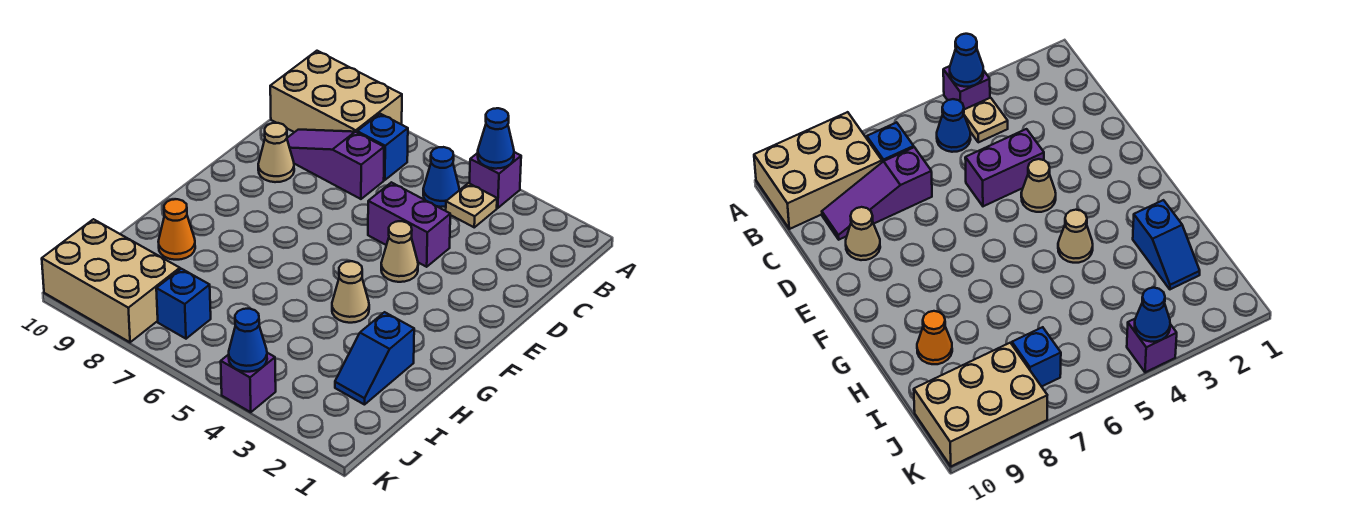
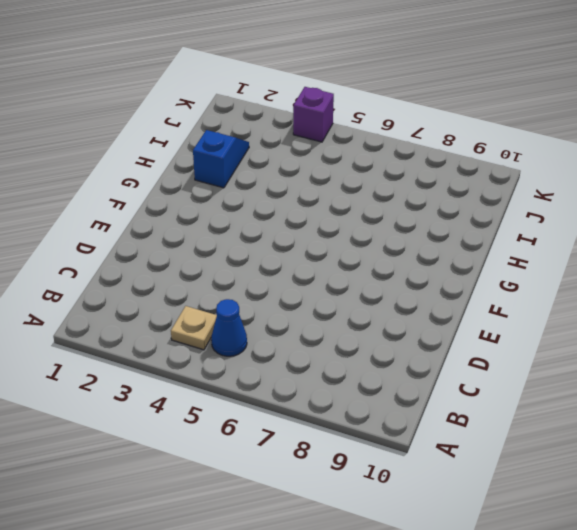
none -> purple 1x1 brick [469,152,521,208]
none -> tan 2x3 brick [270,51,402,132]
none -> blue 1x1 brick [357,114,408,180]

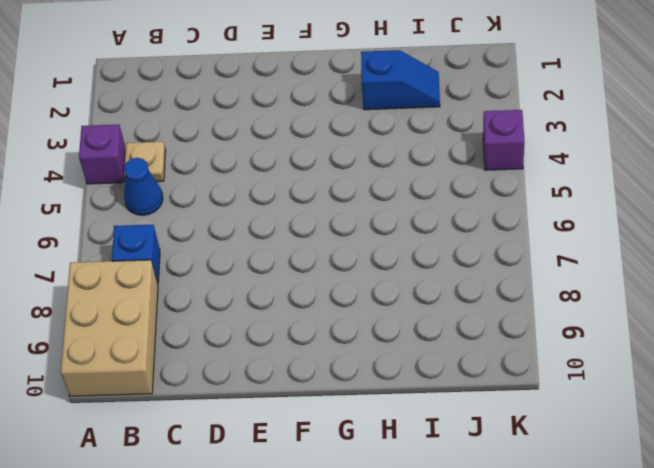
none -> purple 1x3 slope [287,130,384,199]
none -> purple 1x2 brick [368,182,450,267]
none -> tan 1x1 cone [258,123,294,182]

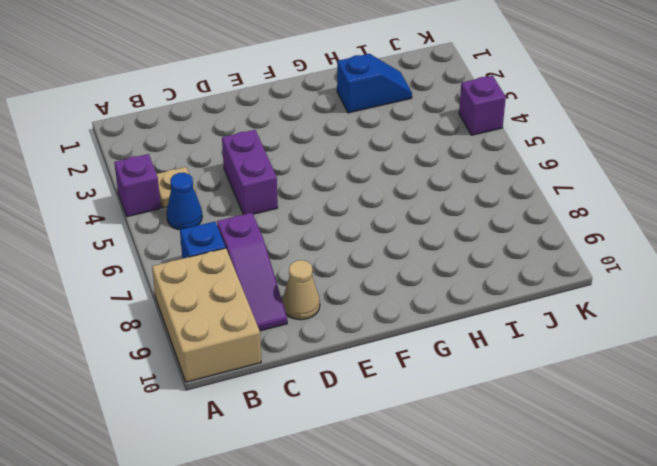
none -> tan 1x1 cone [381,221,418,282]
none -> tan 1x1 cone [332,261,369,323]
none -> orange 1x1 cone [158,199,195,260]

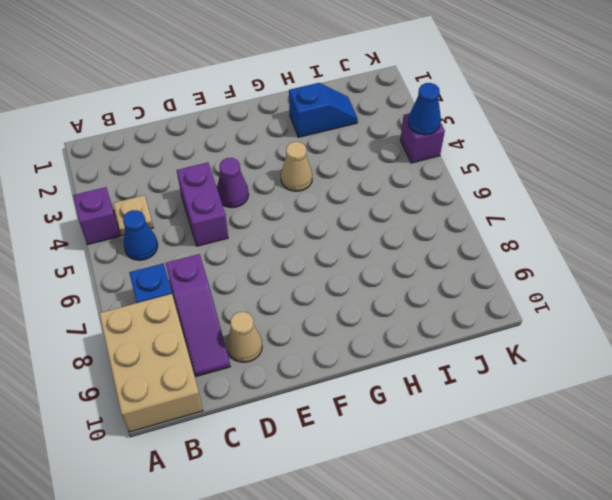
purple 1x1 cone [217,158,249,208] -> tan 1x1 cone [381,221,418,282]
none -> orange 1x1 cone [158,199,195,260]
none -> blue 1x1 brick [156,269,211,339]
none -> tan 2x3 brick [42,219,180,342]

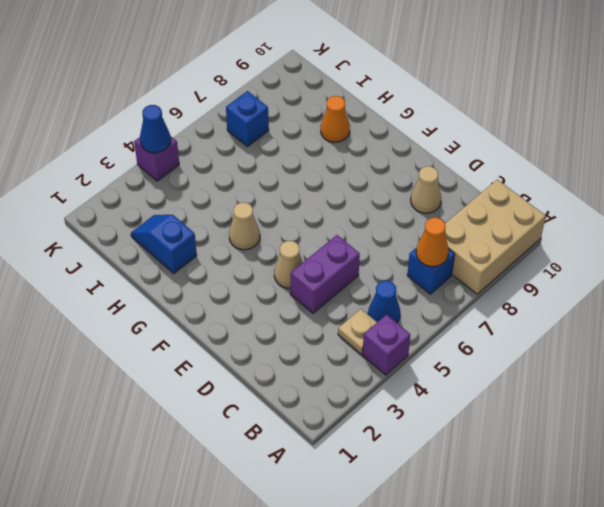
orange 1x1 cone [416,218,449,266] -> none
none -> purple 1x3 slope [287,130,384,199]
none -> tan 2x3 brick [42,219,180,342]
none -> blue 1x1 cone [478,108,514,169]

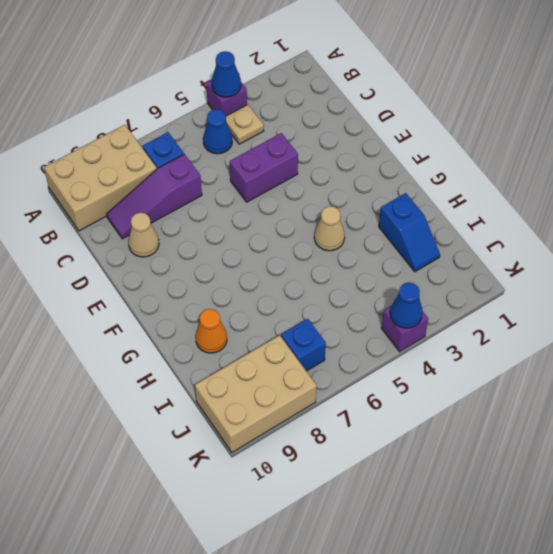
none -> tan 1x1 cone [381,221,418,282]

